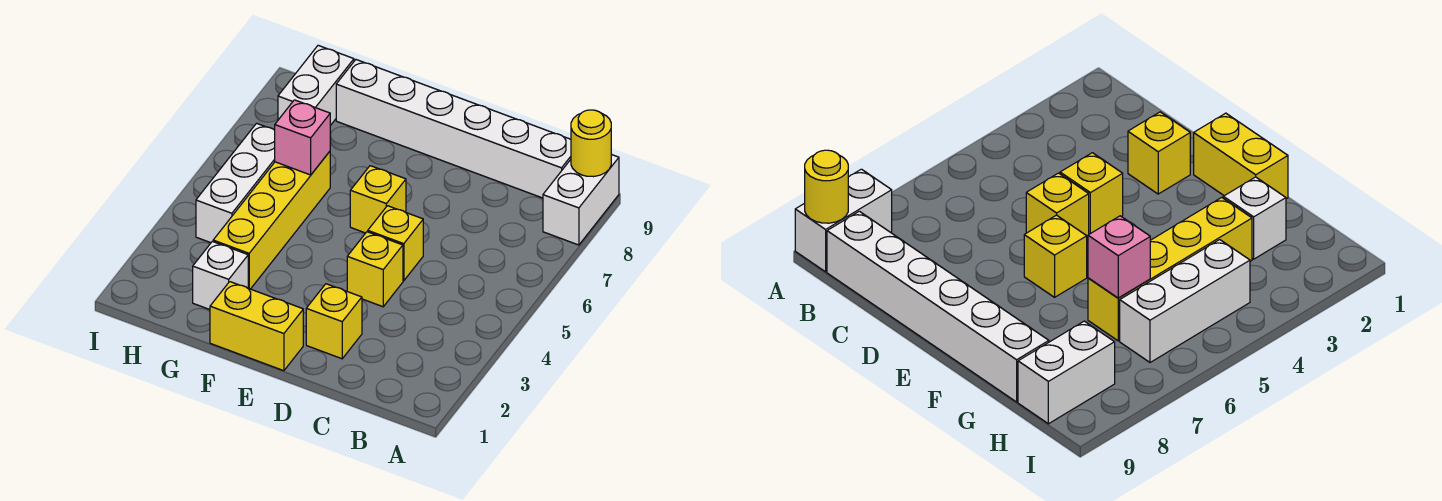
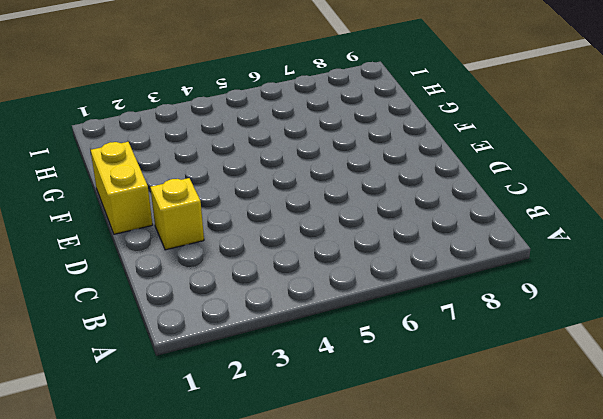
none -> white 1x2 brick [543,154,619,245]
none -> white 1x6 brick [336,60,571,198]
none -> yellow 1x1 brick [347,232,403,307]

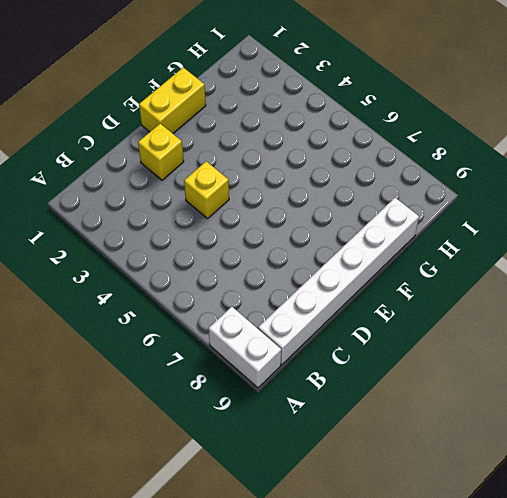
none -> yellow 1x1 brick [368,206,423,281]
none -> yellow 1x1 brick [350,166,406,233]
none -> white 1x1 brick [193,241,248,310]

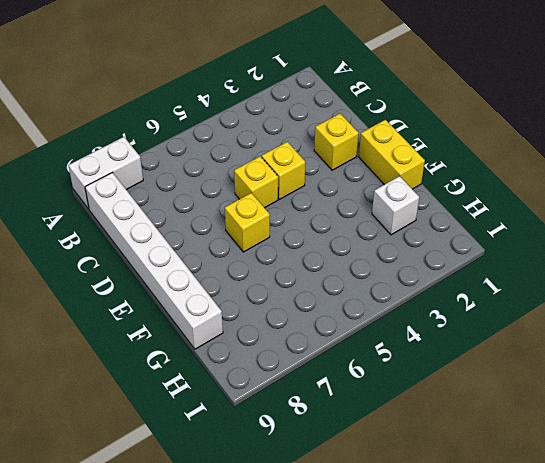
none -> yellow 1x4 brick [213,151,330,289]
none -> white 1x3 brick [196,123,275,243]
none -> white 1x2 brick [278,45,354,126]

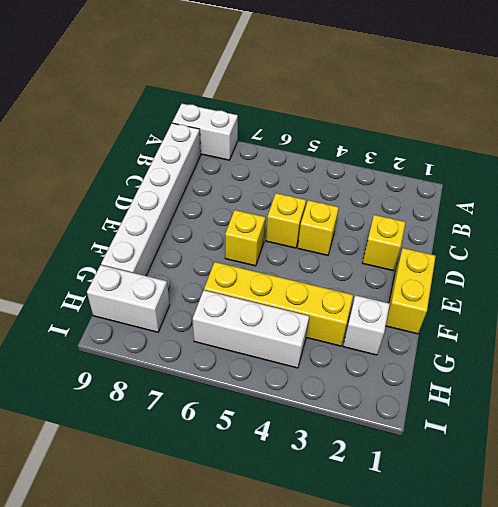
none -> yellow 1x1 round brick [571,110,611,177]
none -> pink 1x1 brick [275,100,330,175]

